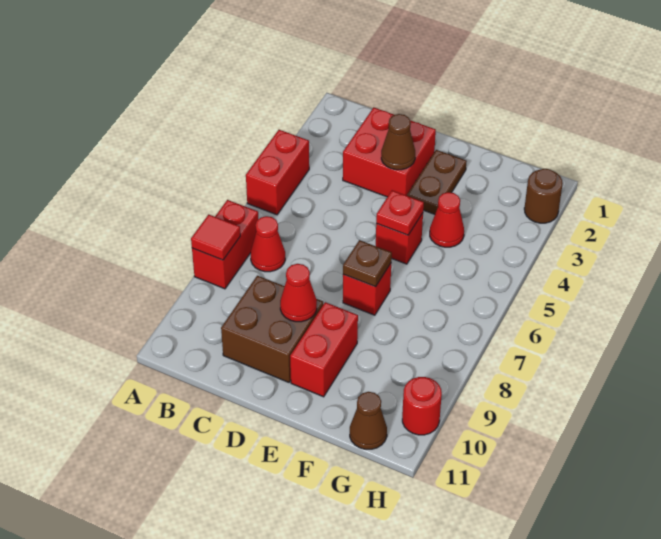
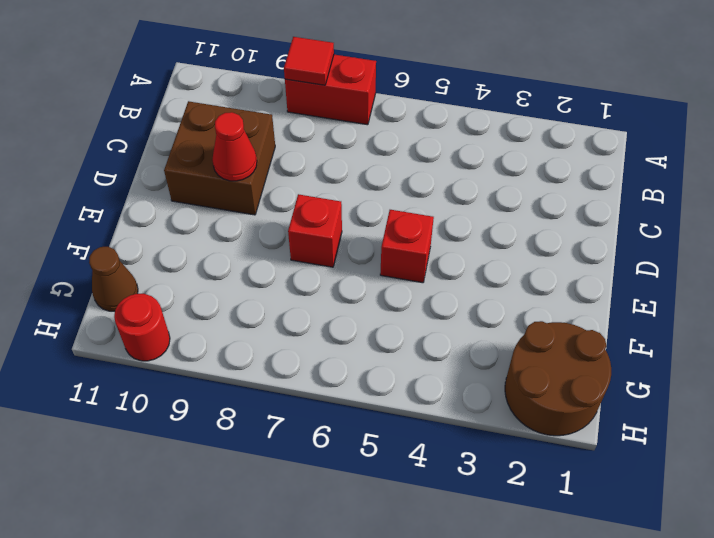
brown 2x2 round brick [505,321,611,436] -> brown 1x1 round brick [524,169,563,223]
none -> red 1x2 brick [246,130,309,215]
none -> red 1x1 cone [251,216,285,272]
none -> red 2x2 brick [343,108,436,197]

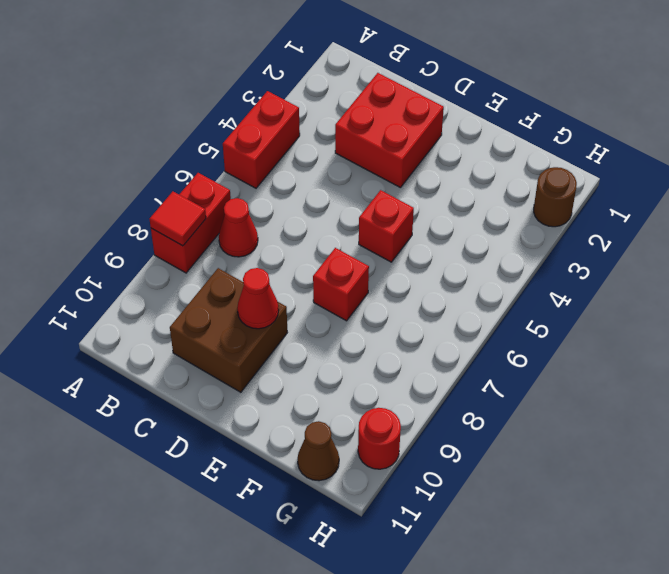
none -> brown 1x2 plate [407,150,467,214]
none -> red 1x2 brick [290,302,358,397]
none -> red 1x1 cone [430,192,464,247]

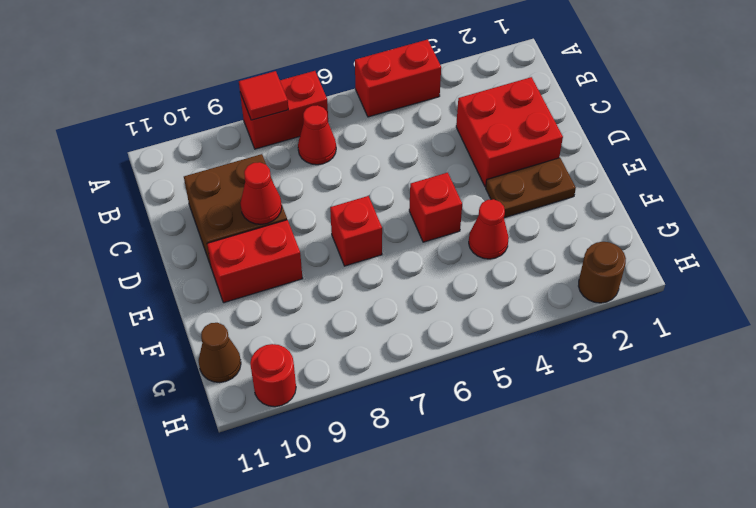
none -> brown 1x1 cone [381,114,415,170]
none -> red 1x1 plate [376,190,424,235]
none -> brown 1x1 plate [343,240,392,287]

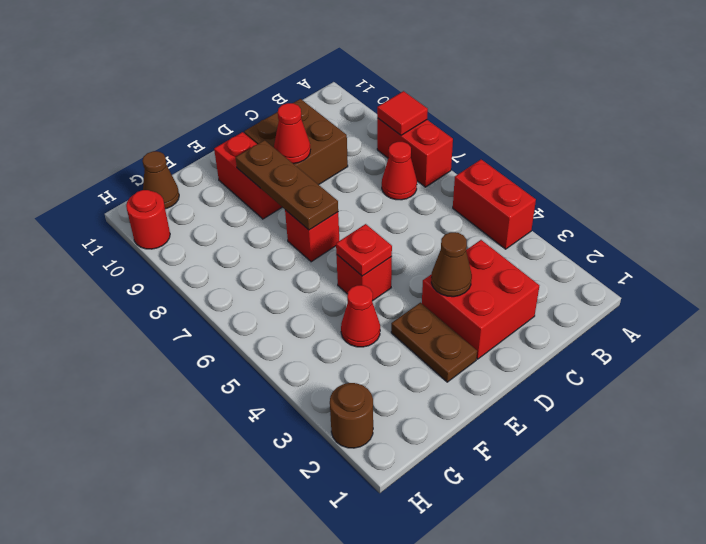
brown 1x3 plate [236,140,338,230] -> brown 1x1 plate [343,240,392,287]

